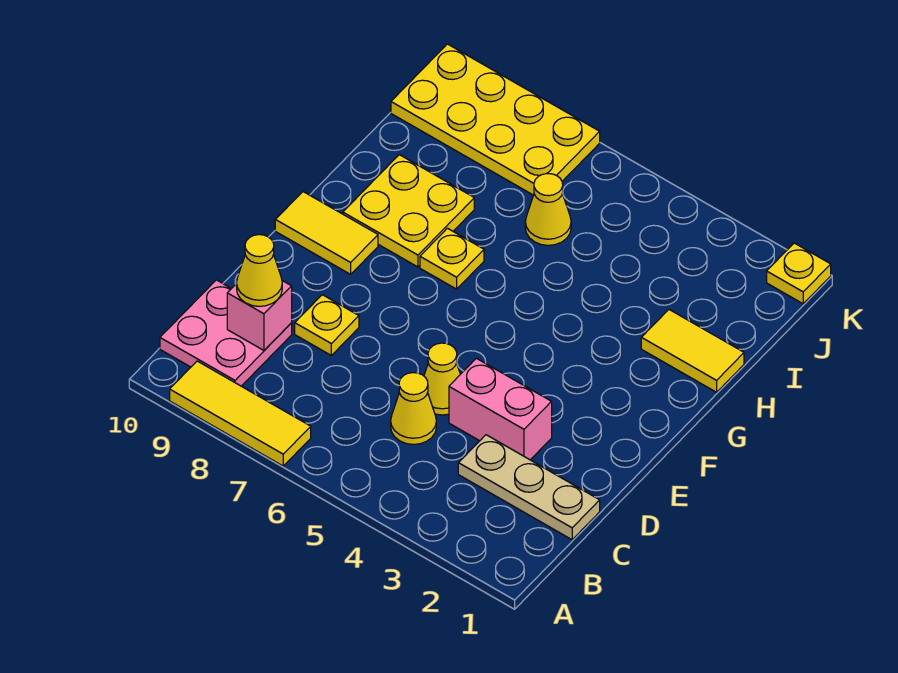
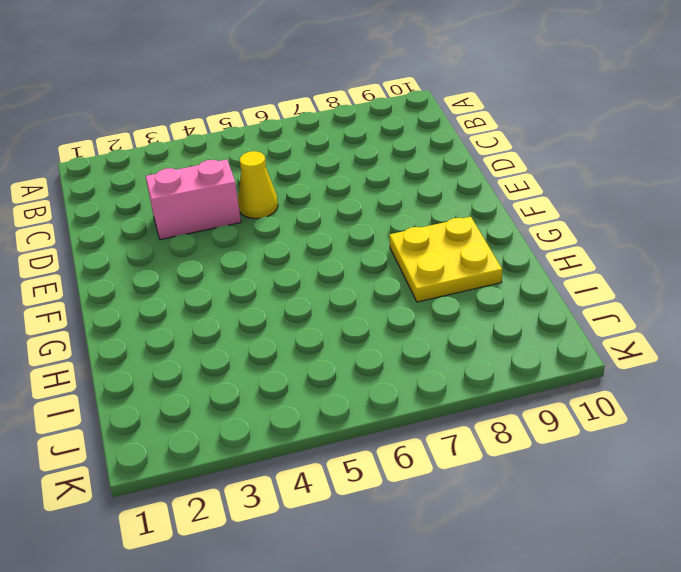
none -> yellow 1x3 tile [170,361,311,466]
none -> pink 2x2 plate [160,280,292,386]
none -> tan 1x3 plate [458,435,600,540]

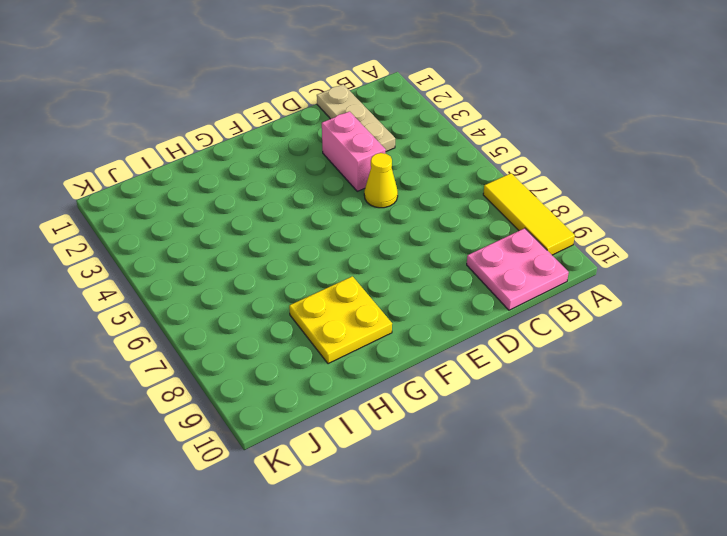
none -> yellow 1x1 cone [391,373,436,444]
none -> yellow 1x1 plate [295,295,359,355]
none -> yellow 1x2 tile [275,192,378,274]

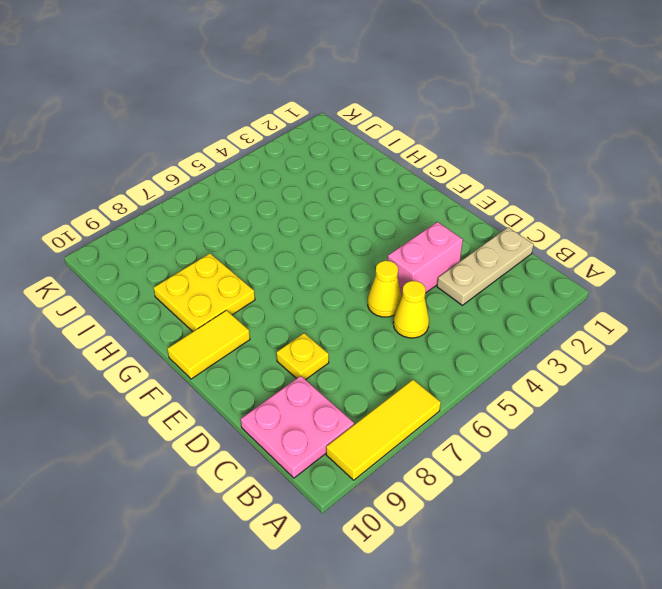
none -> yellow 1x1 plate [420,228,484,289]
none -> yellow 1x2 tile [641,310,744,392]
none -> yellow 1x1 cone [525,174,571,245]

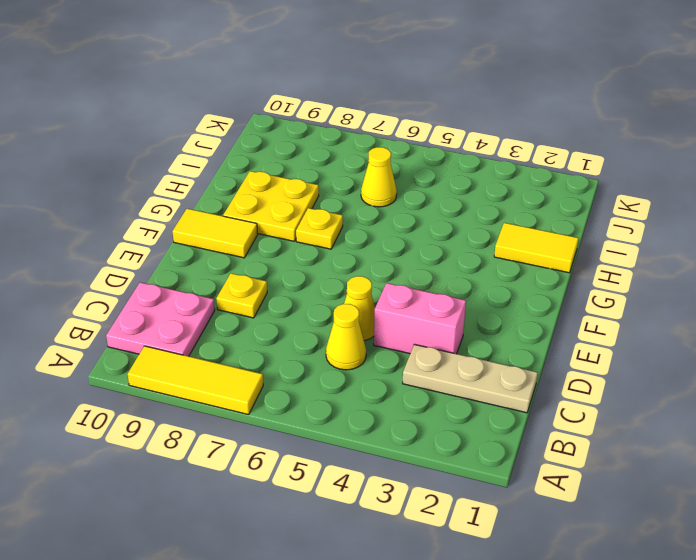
none -> yellow 2x4 plate [391,44,600,195]
none -> yellow 1x1 plate [767,243,831,304]
none -> pink 1x1 brick [227,281,292,350]

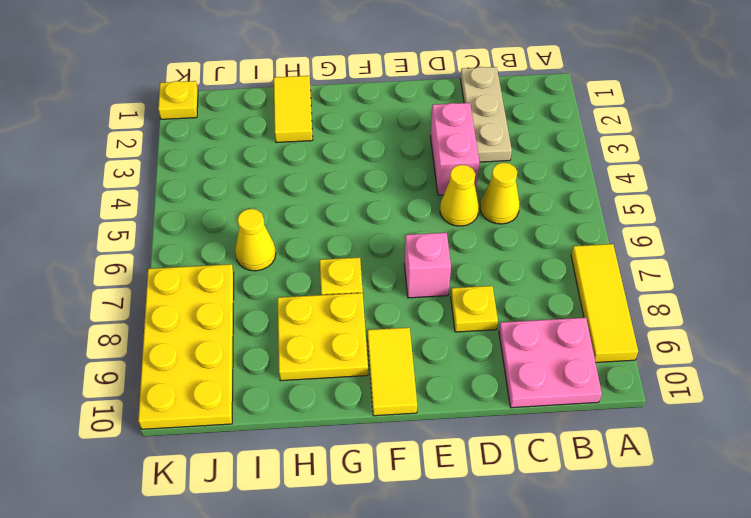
pink 1x1 brick [404,233,451,298] -> pink 1x1 brick moved to [227,281,292,350]
none -> yellow 1x1 cone [237,235,282,306]

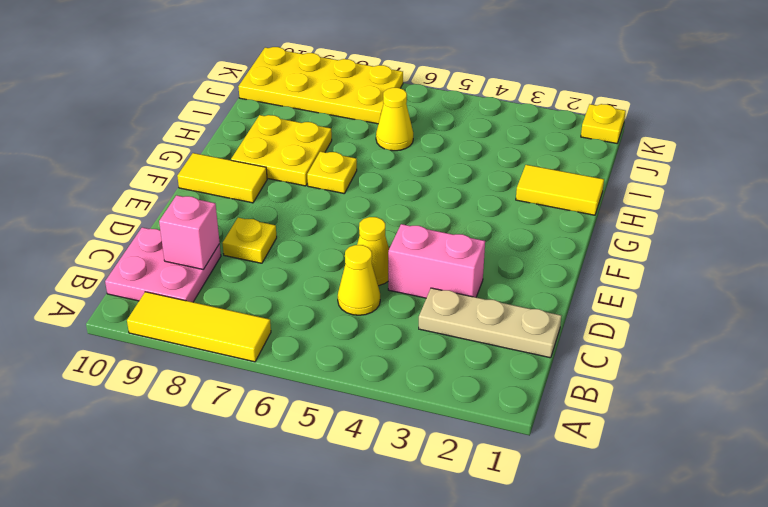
none -> yellow 1x1 cone [237,235,282,306]

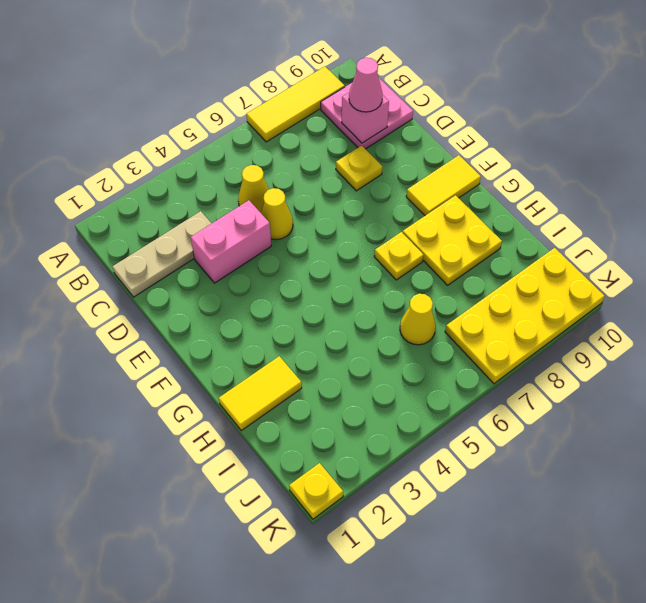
pink 1x1 cone [349,58,383,112] -> yellow 1x1 cone [237,235,282,306]

